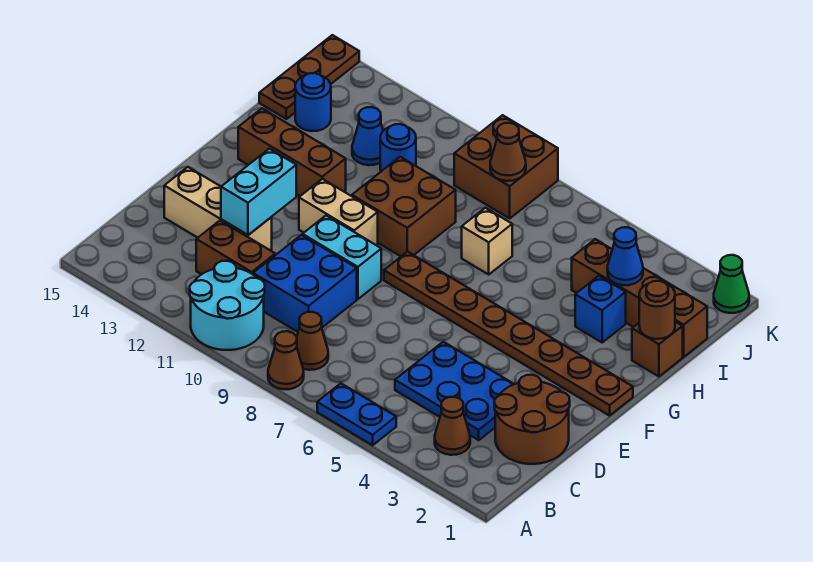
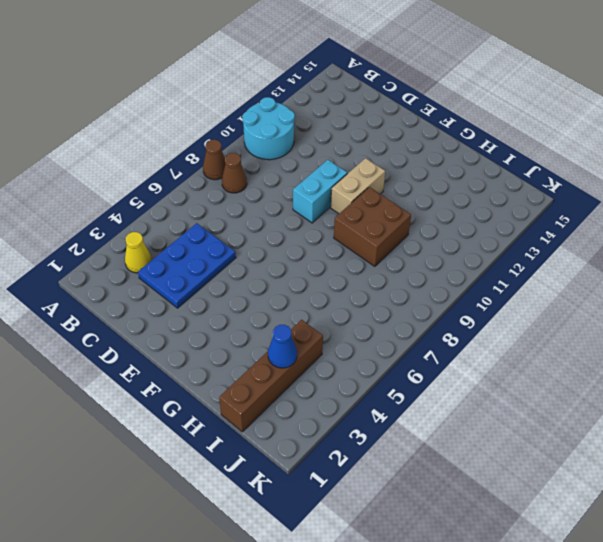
yellow 1x1 cone [125,232,152,273] -> brown 1x1 cone [435,397,470,455]
none -> blue 1x2 plate [317,383,396,445]
none -> brown 2x2 round brick [494,375,570,464]
none -> blue 2x2 brick [253,235,357,332]

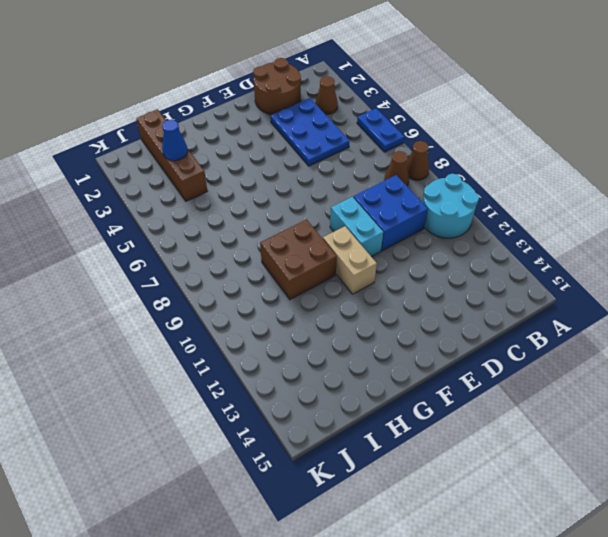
none -> brown 1x2 brick [196,221,275,274]
none -> tan 1x3 brick [164,167,272,250]
none -> brown 1x8 plate [384,252,633,416]

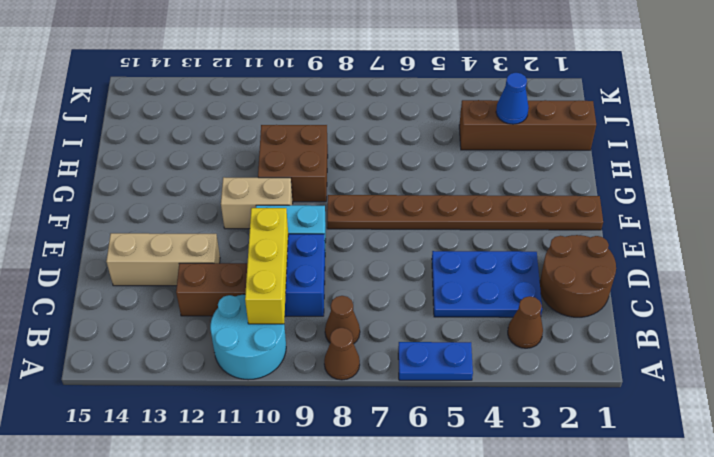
yellow 1x3 brick [245,208,288,324] -> none
none -> brown 1x3 brick [238,108,346,196]
none -> brown 1x1 brick [632,322,683,376]
none -> blue 1x1 brick [575,276,626,342]

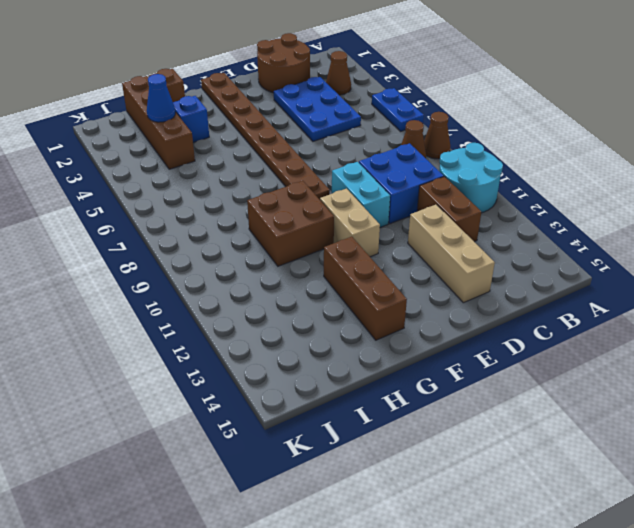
none -> tan 1x1 brick [462,208,512,274]
none -> blue 1x1 round brick [380,124,416,171]
none -> blue 1x1 cone [352,107,383,165]

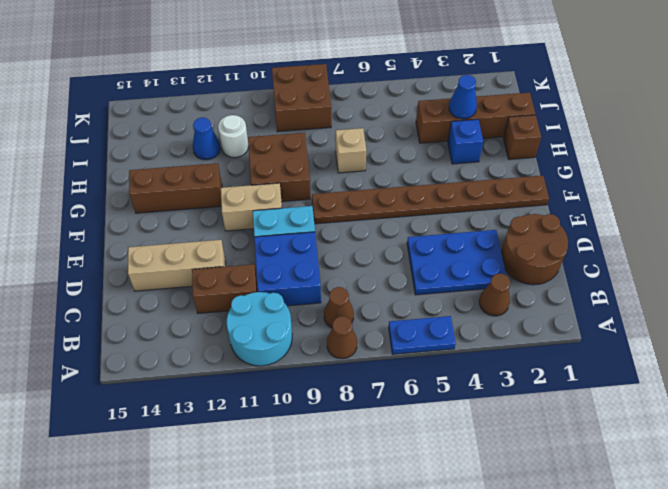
white 1x1 round brick [218,115,248,158] -> blue 1x1 round brick [380,124,416,171]
none -> blue 1x1 round brick [295,73,331,131]
none -> brown 1x3 plate [259,35,359,119]
none -> green 1x1 cone [714,255,749,313]

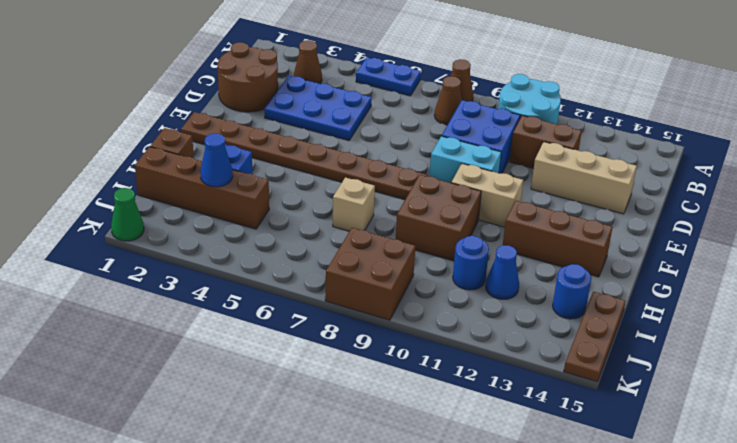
none -> cyan 1x2 brick [221,149,296,235]
none -> brown 1x1 round brick [639,281,675,339]
none -> brown 1x1 cone [490,123,526,181]

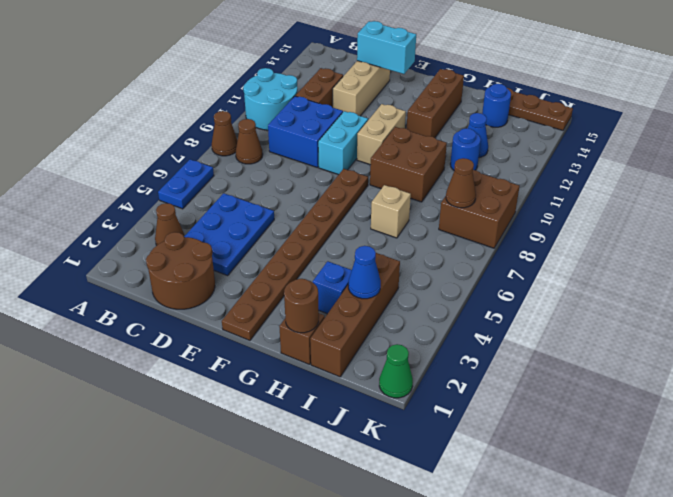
cyan 1x2 brick [357,21,416,74] -> cyan 1x2 brick moved to [221,149,296,235]

